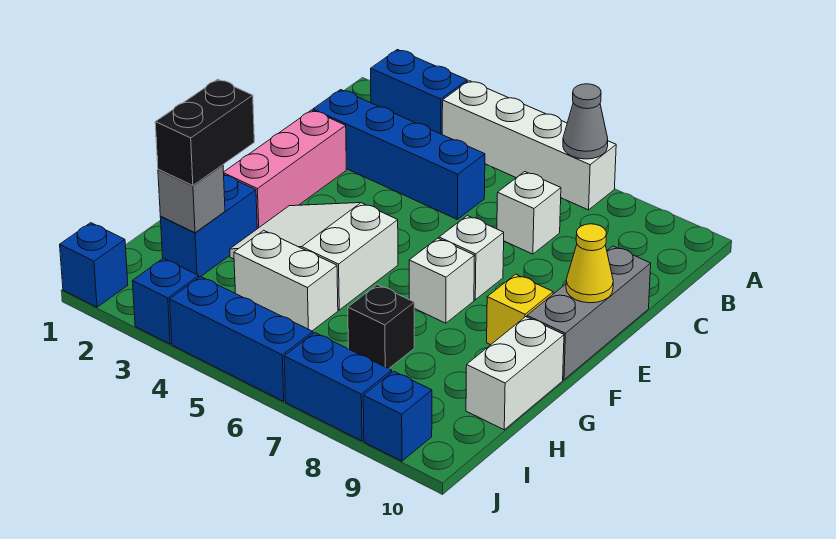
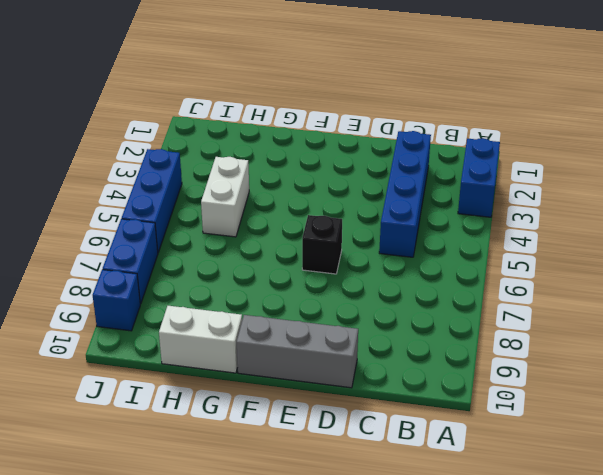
black 1x1 brick [302,215,342,274] -> black 1x1 brick moved to [348,285,414,369]
none -> white 1x4 brick [442,81,616,210]
none -> white 1x1 brick [497,172,561,254]
none -> pink 1x3 brick [224,110,346,229]

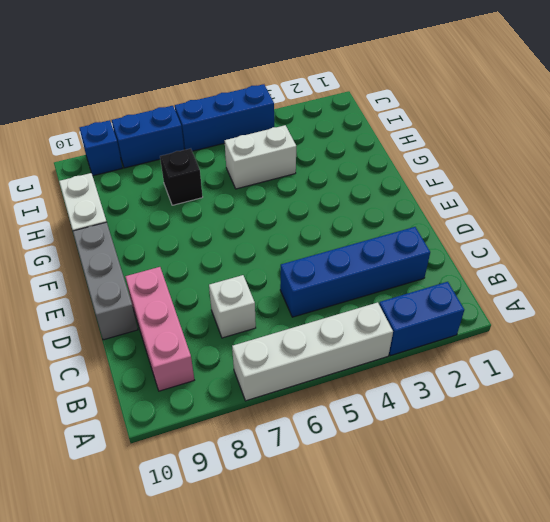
pink 1x3 brick [125,267,194,391] -> pink 1x3 brick moved to [224,110,346,229]
none -> white 1x1 brick [439,216,504,300]
none -> white 2x3 slope [230,203,398,310]
none -> white 1x1 brick [409,238,475,323]

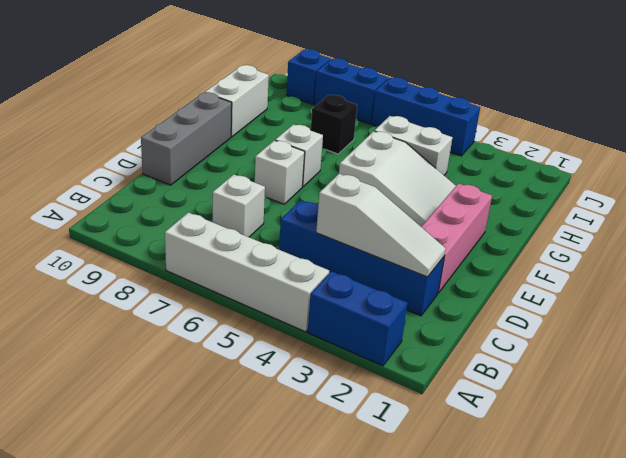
white 1x3 slope [316,174,446,277] -> none
none -> yellow 1x1 brick [487,274,553,345]
none -> blue 1x2 brick [160,175,257,277]
none -> blue 1x1 brick [60,223,128,307]

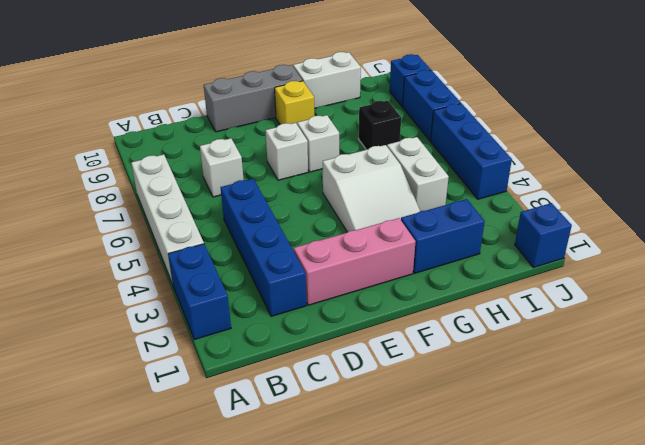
none -> blue 1x1 brick [133,258,199,344]
none -> grey 1x1 cone [563,84,608,159]
none -> yellow 1x1 cone [566,224,613,303]

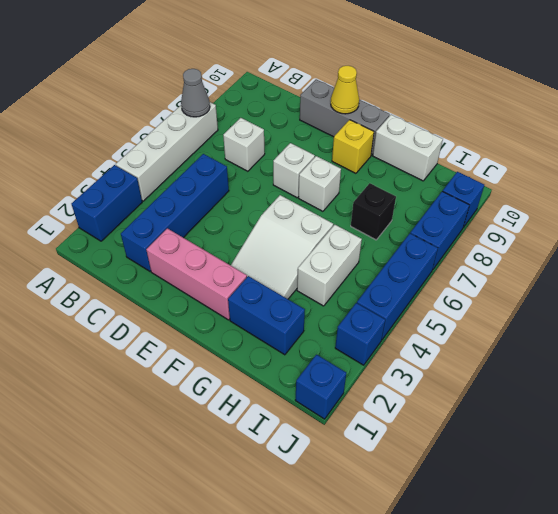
none -> grey 1x1 brick [158,165,225,233]
none -> black 1x2 brick [155,79,254,186]

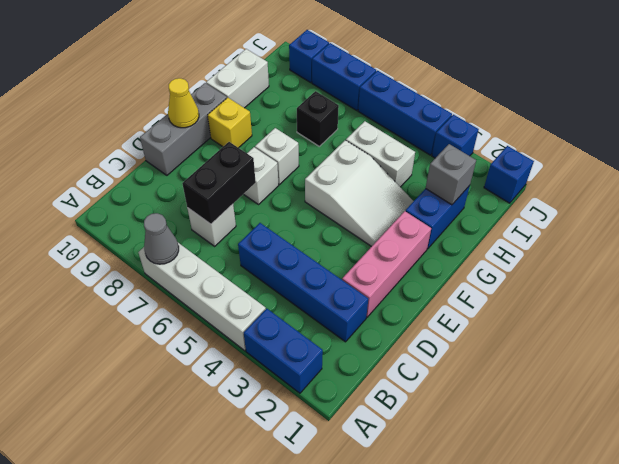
black 1x2 brick [182,142,256,224] -> black 1x2 brick moved to [155,79,254,186]

